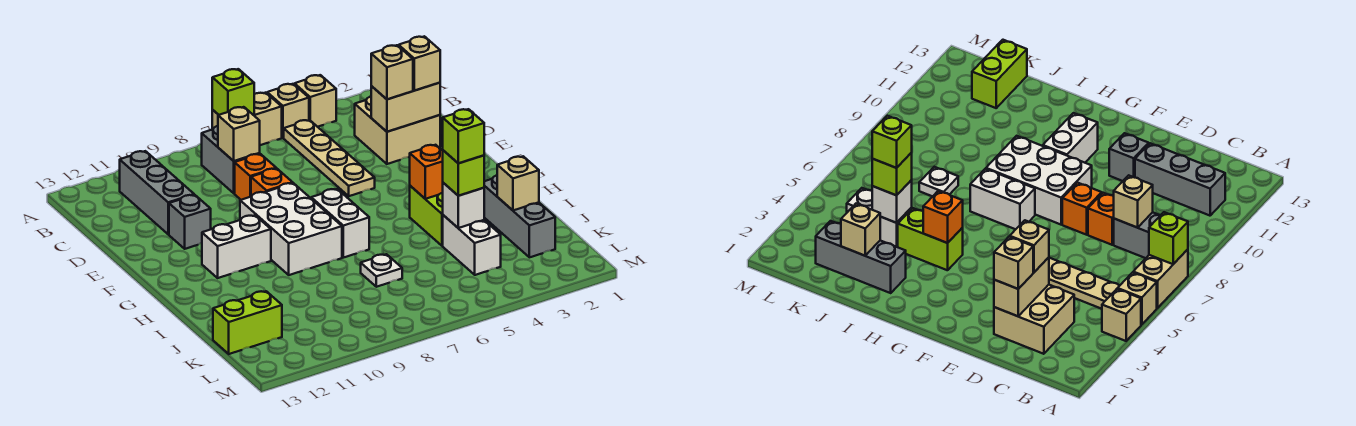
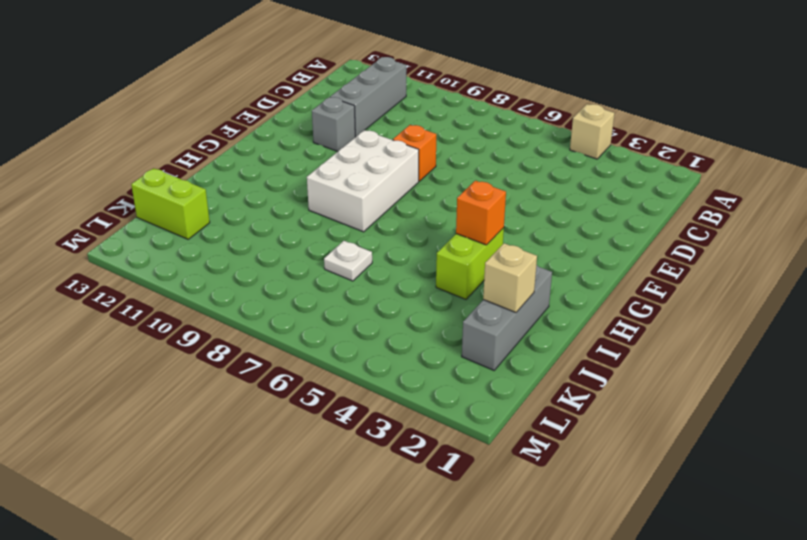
none -> tan 1x1 brick [267,84,309,138]
none -> tan 1x2 brick [212,93,282,145]
none -> tan 1x4 plate [284,120,375,196]

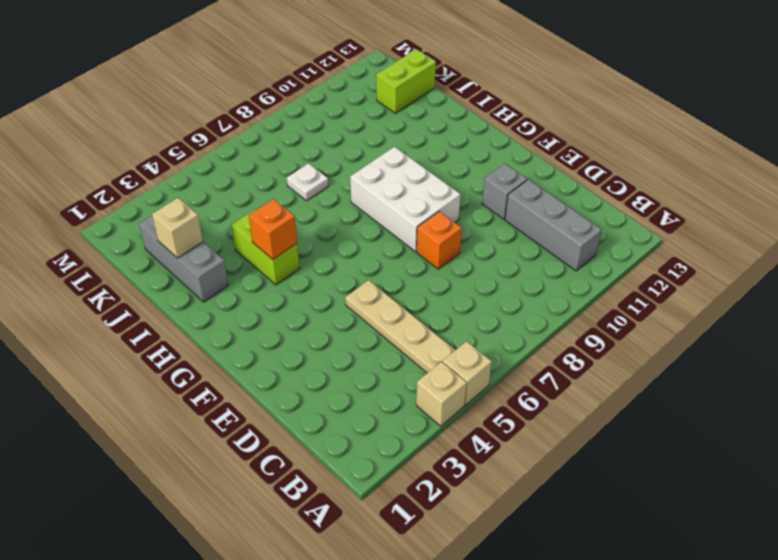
none -> tan 1x2 brick [212,93,282,145]
none -> grey 1x2 brick [202,126,260,193]
none -> tan 2x2 brick [355,96,440,164]

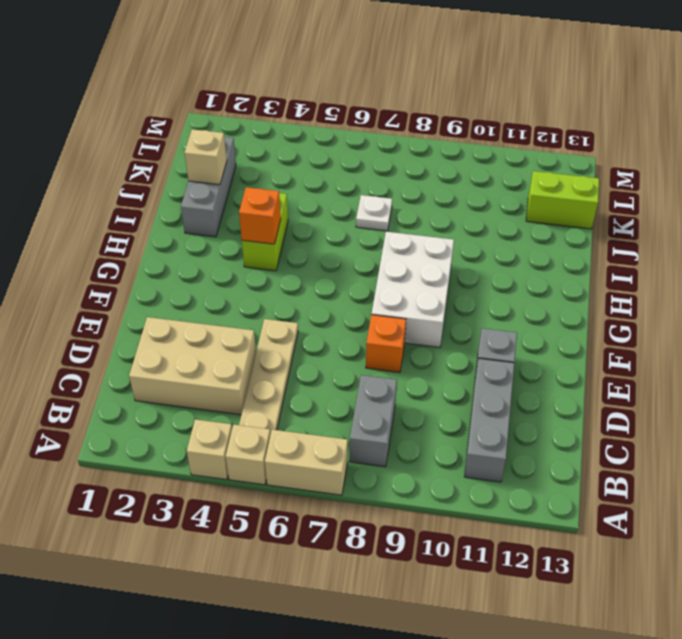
tan 2x3 brick [129,317,256,415] -> tan 2x2 brick [355,96,440,164]
none -> orange 1x1 brick [235,154,276,200]
none -> white 1x2 brick [311,189,369,258]
none -> white 1x2 brick [202,215,271,278]

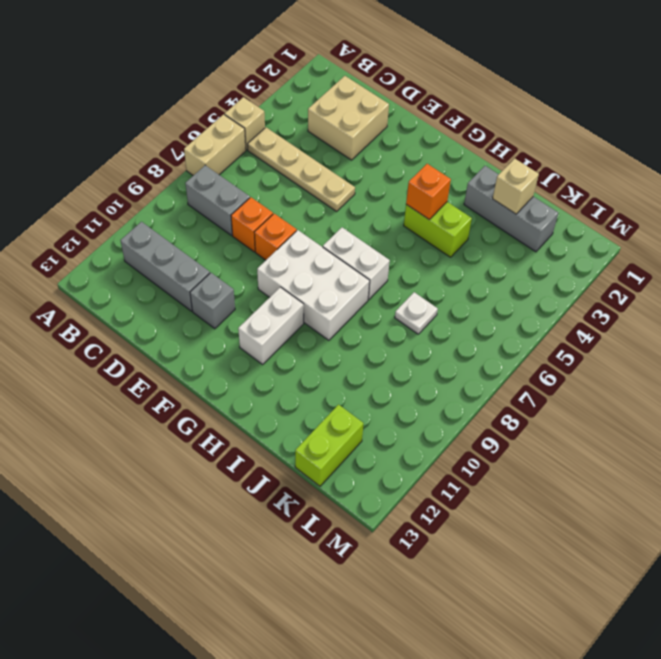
none -> tan 1x1 brick [295,75,336,127]
none -> white 1x2 brick [443,215,501,275]
none -> lime 1x1 brick [212,69,254,115]

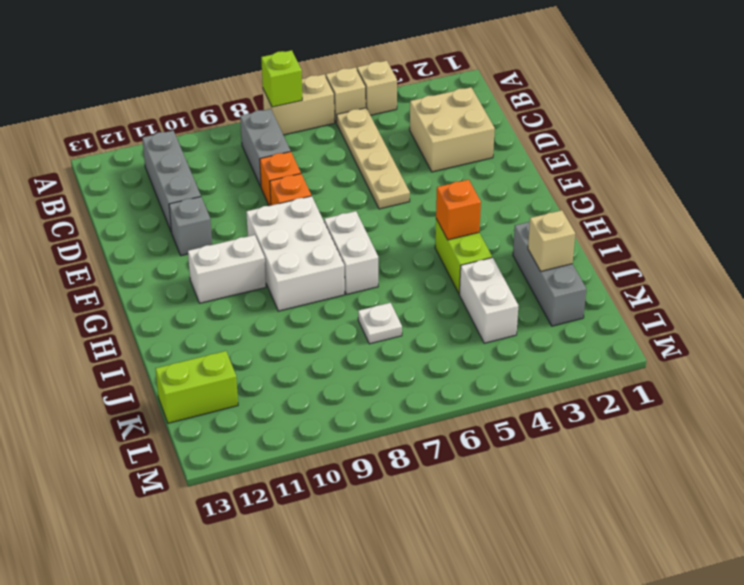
none -> tan 1x1 brick [218,107,260,161]
none -> tan 1x2 brick [371,83,440,132]
none -> white 1x1 brick [443,183,484,228]

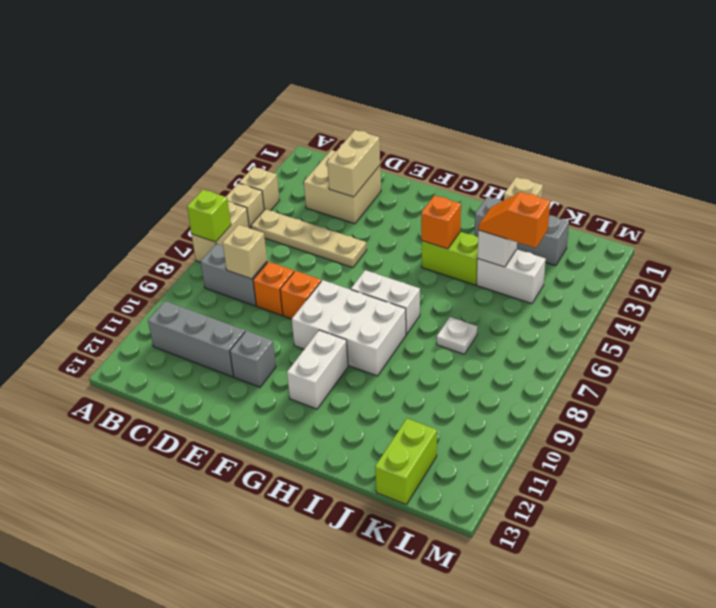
orange 1x2 slope [478,192,550,248] -> lime 1x1 brick [443,150,484,196]
none -> tan 1x1 brick [399,36,440,91]
none -> tan 1x1 brick [371,45,413,99]
none -> lime 1x1 brick [443,109,484,163]

